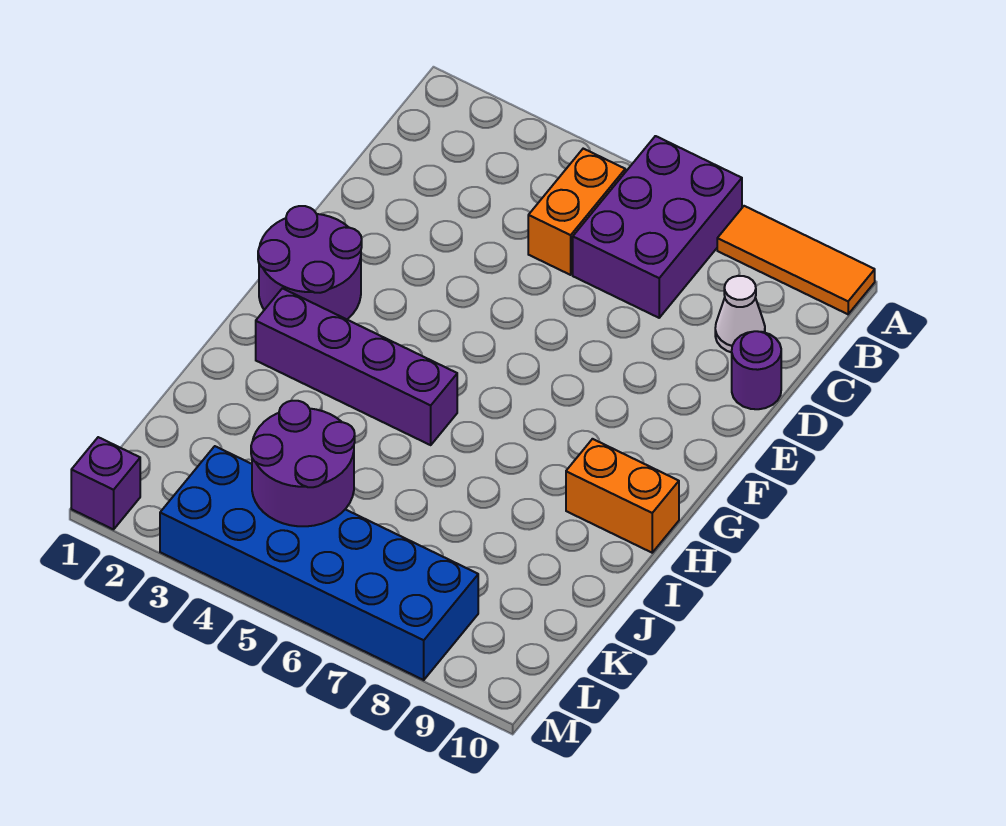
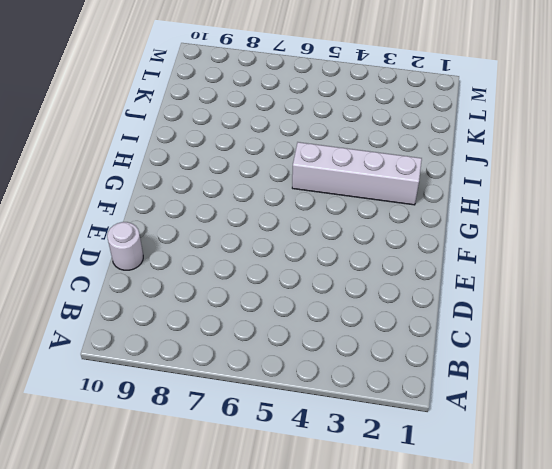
white 1x1 round brick [107,222,143,270] -> purple 1x1 round brick [732,331,781,409]
white 1x4 brick [292,142,422,205] -> purple 1x4 brick [256,288,457,445]
none -> purple 2x3 brick [573,136,742,318]
none -> orange 1x3 tile [717,206,875,314]

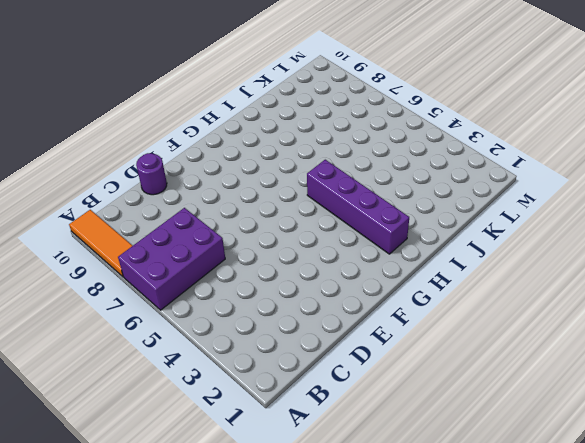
none -> orange 1x2 brick [528,149,625,275]
none -> white 1x1 cone [715,276,765,352]

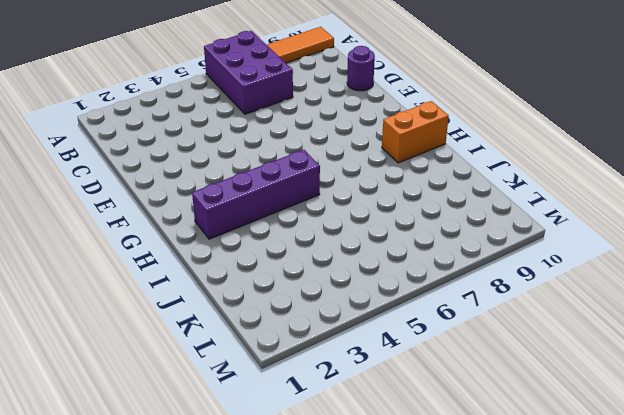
none -> orange 1x2 brick [528,149,625,275]
none -> white 1x1 cone [715,276,765,352]

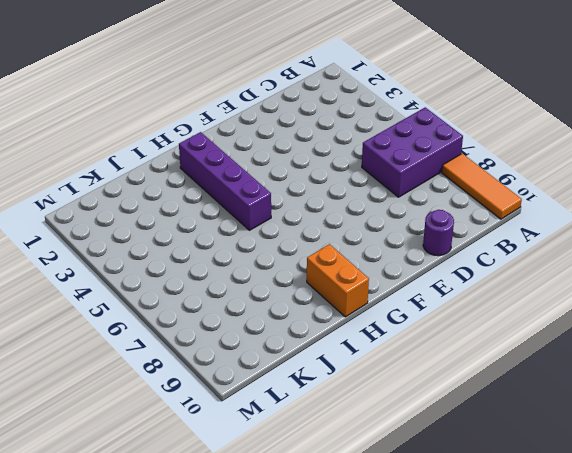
none -> orange 1x2 brick [528,149,625,275]
none -> white 1x1 cone [715,276,765,352]

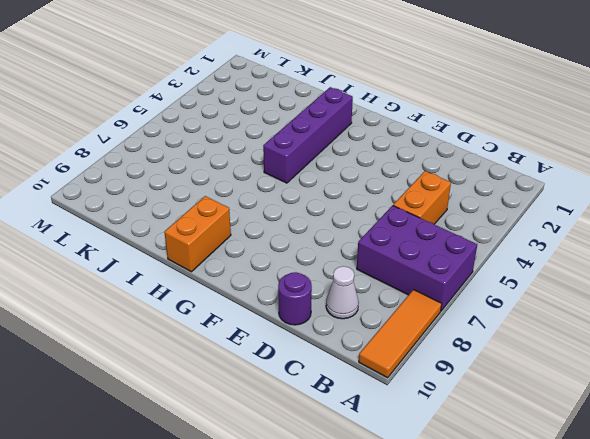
orange 1x2 brick [393,171,451,224] -> orange 1x2 brick turned to [528,149,625,275]
none -> purple 2x2 round brick [258,206,362,319]
none -> blue 2x6 brick [160,446,478,680]

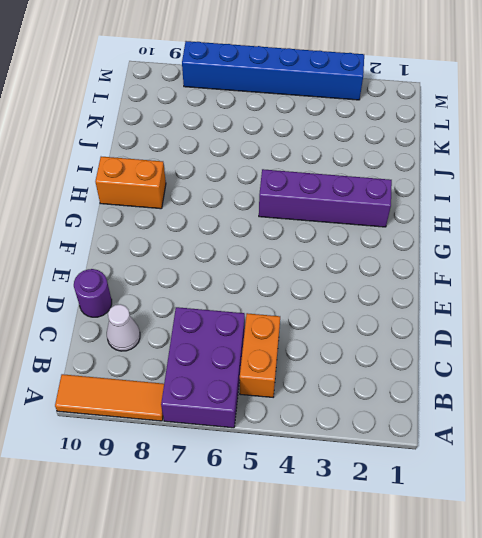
blue 1x6 brick [182,41,364,100] -> blue 2x6 brick [160,446,478,680]
none -> purple 2x2 round brick [258,206,362,319]
none -> purple 1x1 brick [71,437,140,529]

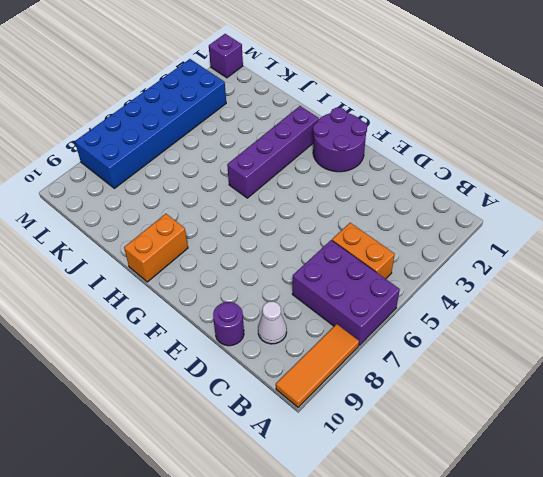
none -> purple 2x2 round brick [251,401,355,526]

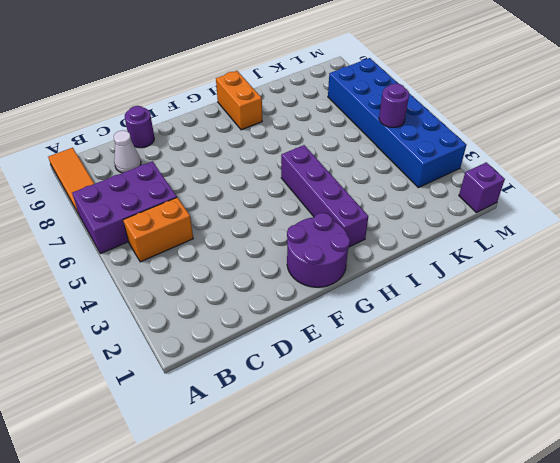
purple 1x1 round brick [379,83,409,127] -> purple 2x2 round brick [251,401,355,526]

